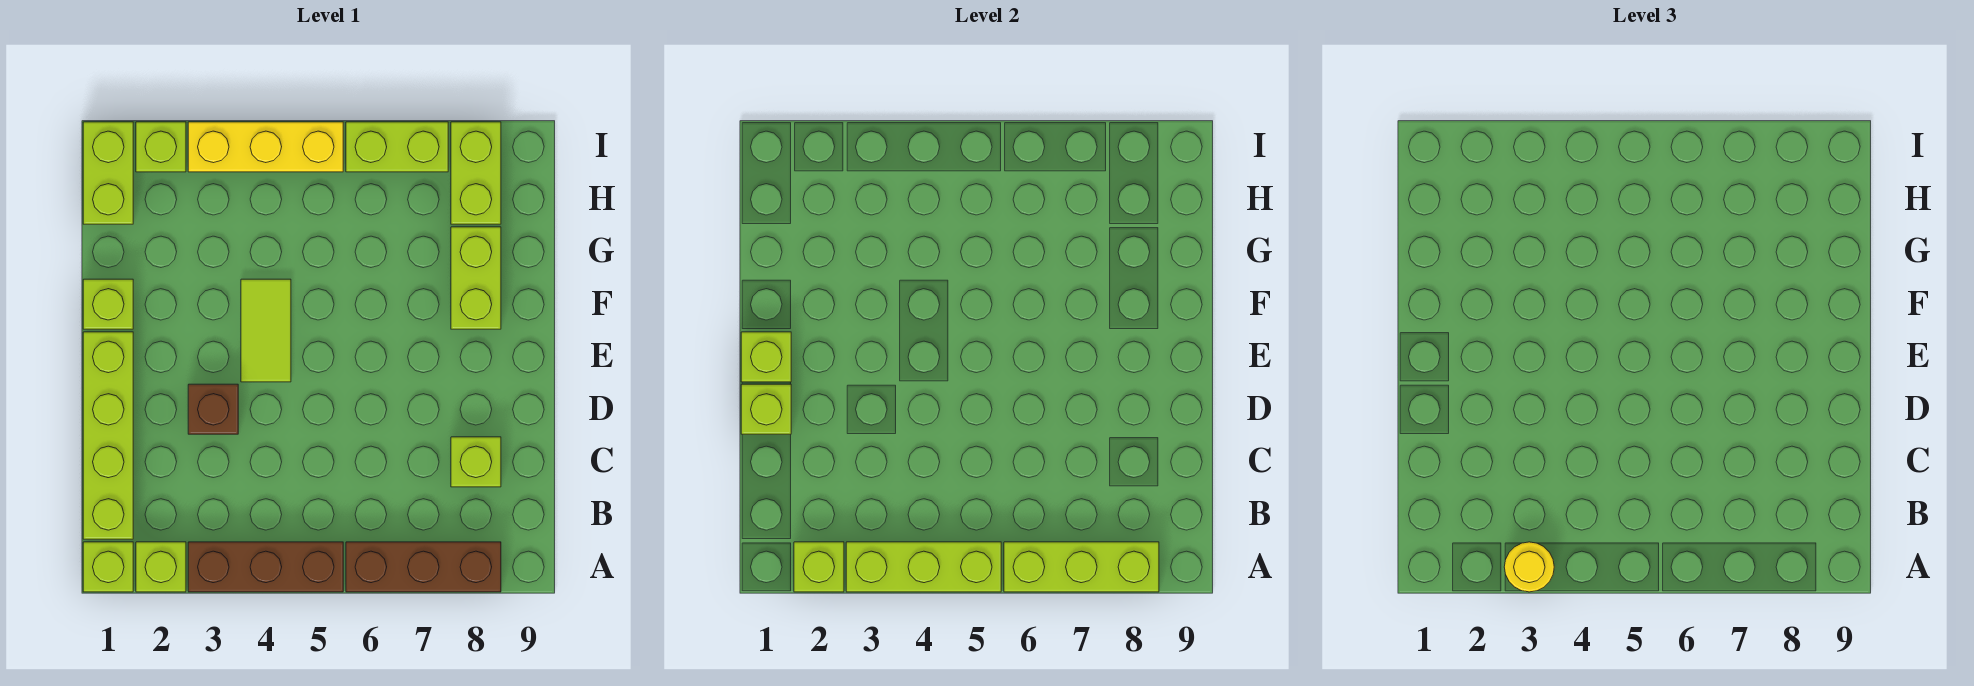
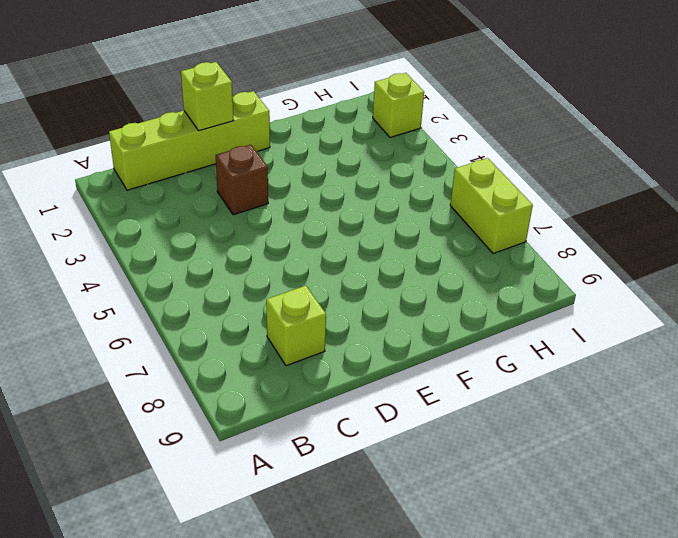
none -> lime 1x1 brick [83,542,133,592]
none -> lime 1x1 brick [136,542,186,592]
none -> brown 1x3 brick [188,542,343,592]

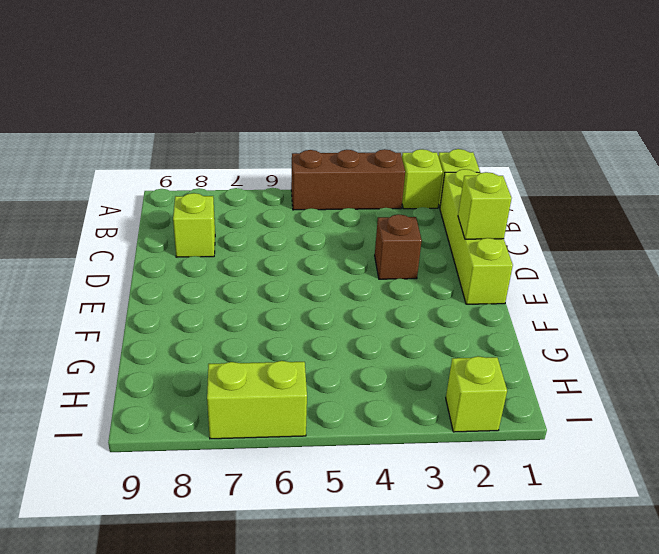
none -> brown 1x3 brick [346,542,501,592]
none -> lime 1x2 tile [241,279,291,382]
none -> lime 1x1 brick [83,279,133,329]

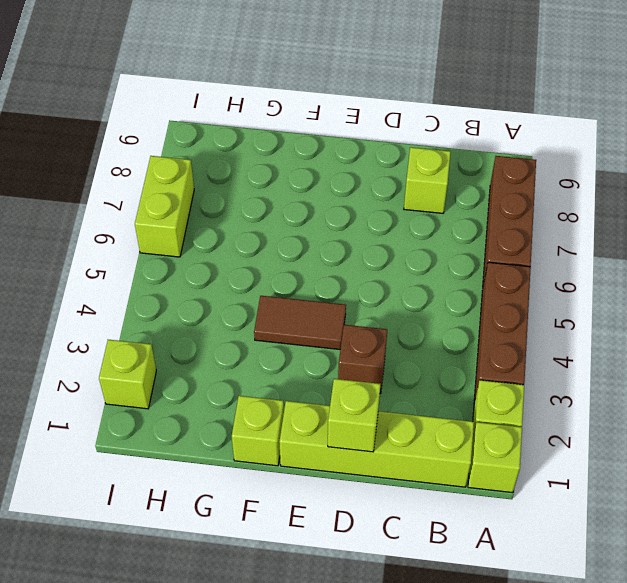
brown 1x2 tile [254,296,346,349] -> lime 1x2 tile [241,279,291,382]
none -> lime 1x2 brick [451,227,501,329]
none -> lime 1x2 brick [83,122,133,224]
none -> lime 1x2 brick [451,122,501,224]

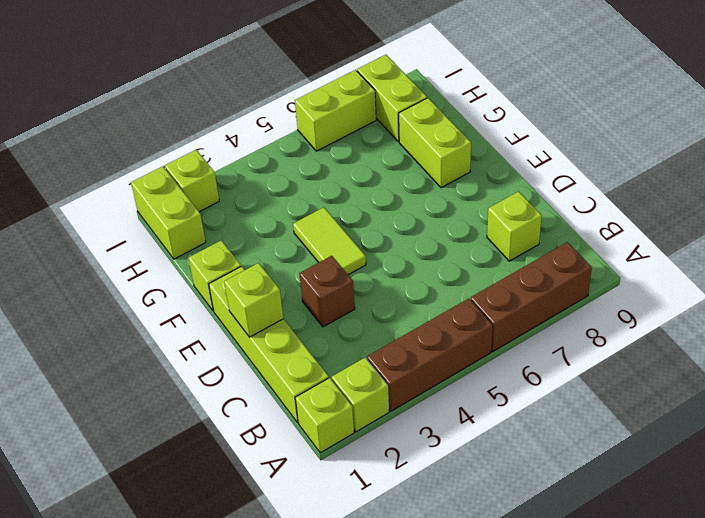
none -> yellow 1x3 brick [188,122,343,172]
none -> lime 1x1 brick [794,542,844,592]
none -> lime 1x3 brick [846,542,1001,592]

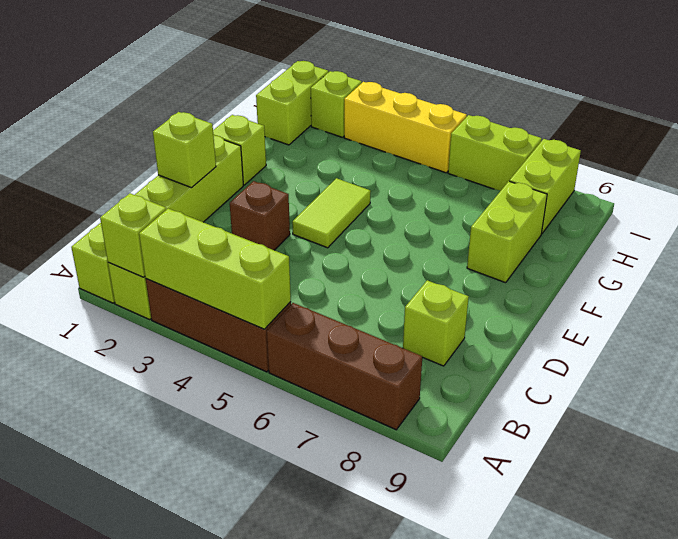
none -> lime 1x3 brick [1004,542,1159,592]
none -> lime 1x1 brick [741,332,791,382]
none -> yellow 1x1 round brick [1504,542,1554,592]

